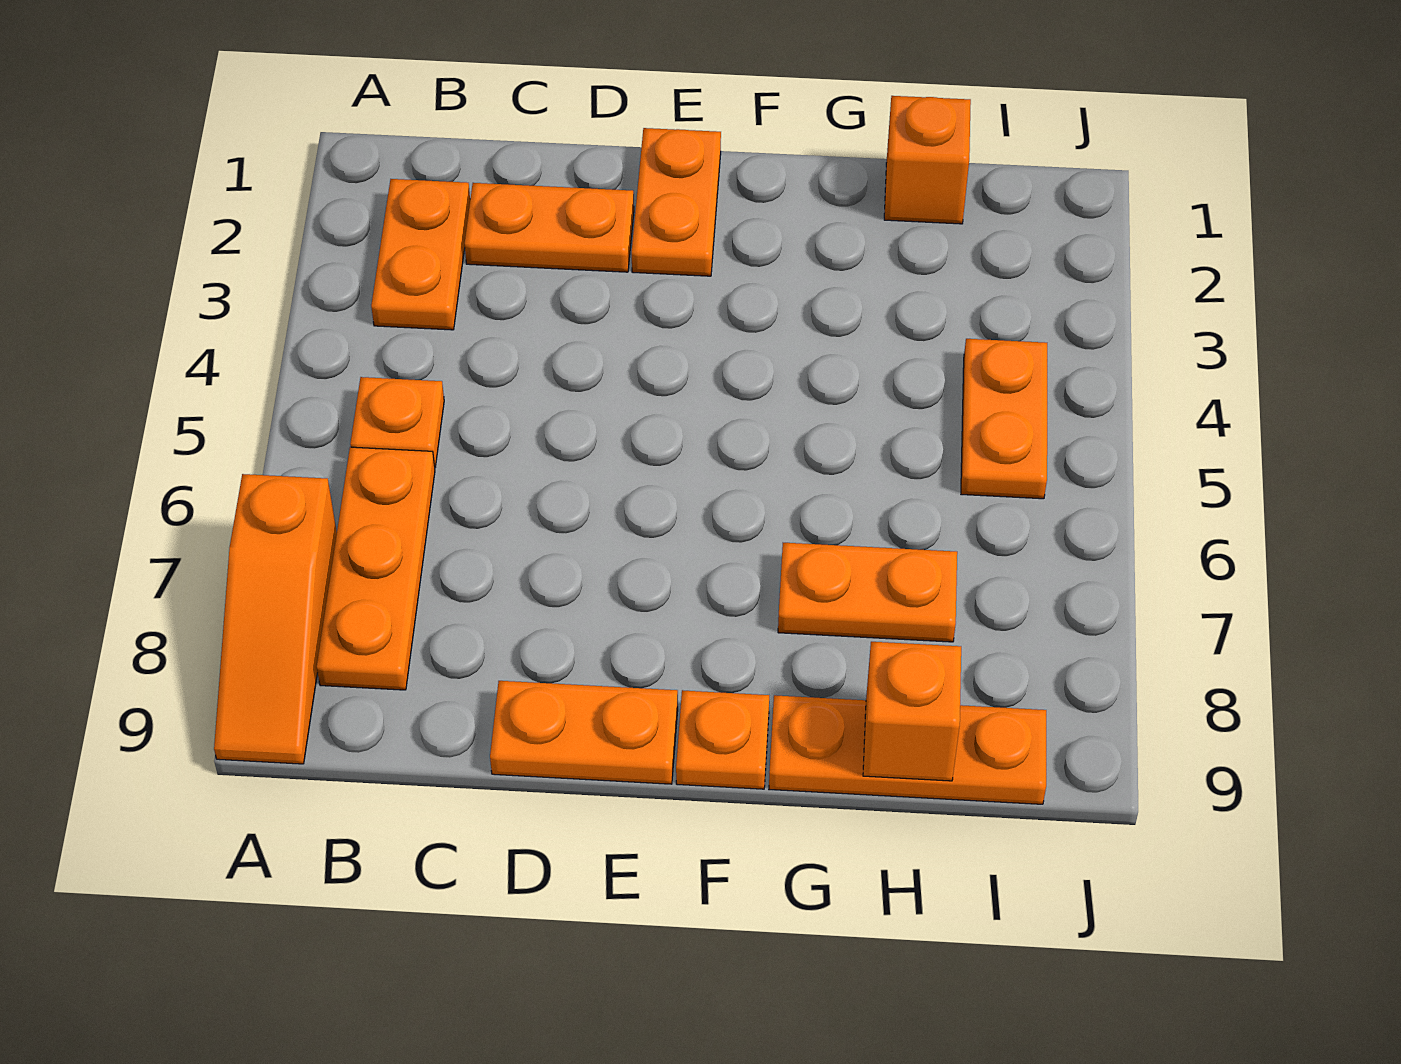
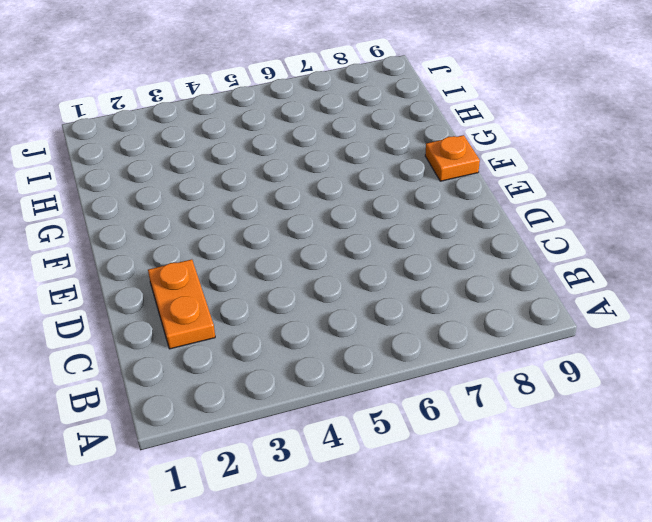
none -> orange 1x3 slope [214,474,337,764]
none -> orange 1x2 plate [371,179,470,330]
none -> orange 1x1 plate [350,377,444,467]

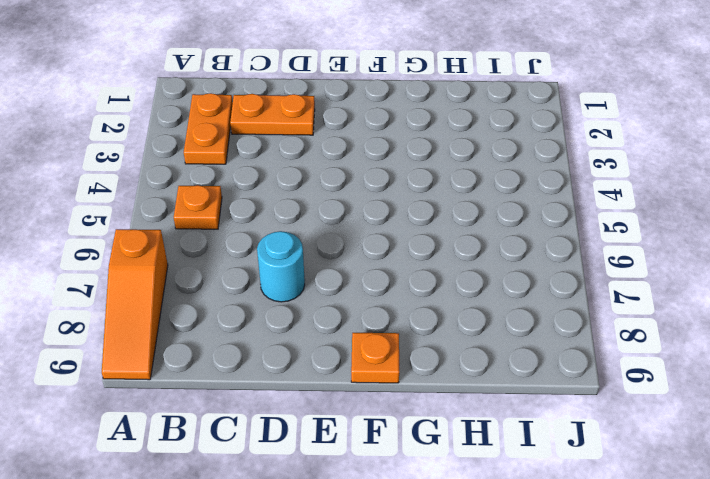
cyan 1x1 round brick [257,231,305,302] -> none
none -> orange 1x3 plate [317,447,435,690]
none -> orange 1x2 plate [490,681,678,784]
none -> orange 1x2 plate [632,128,721,276]

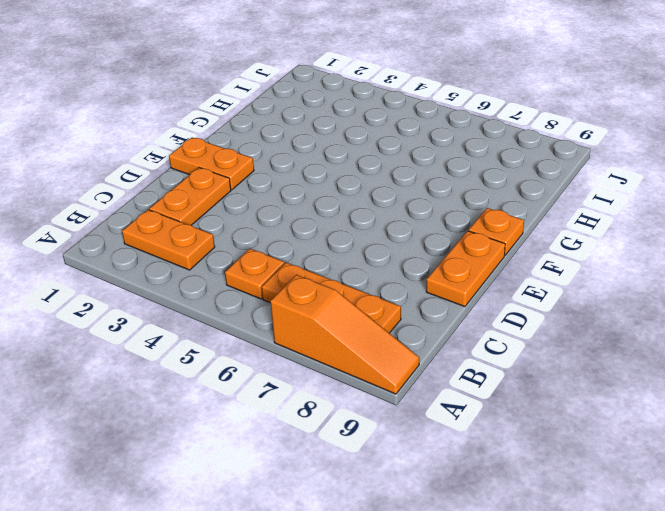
none -> orange 1x2 plate [778,543,957,642]
none -> orange 1x3 plate [769,695,1046,804]
none -> orange 1x1 brick [884,96,971,224]

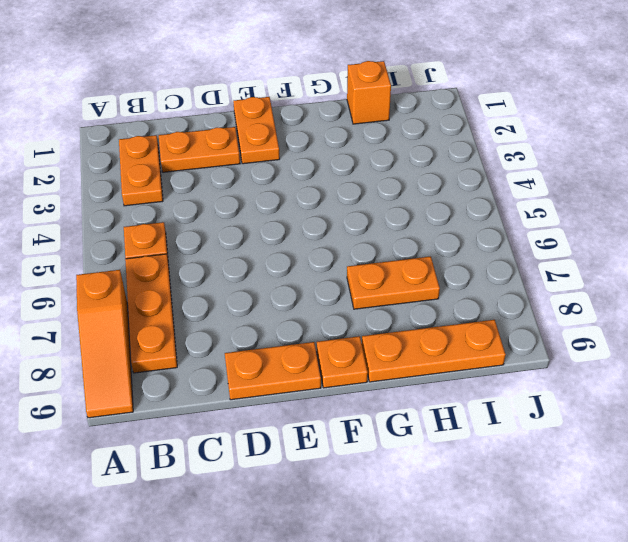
none -> orange 1x2 plate [961,339,1047,499]
none -> orange 1x1 brick [863,642,961,781]

